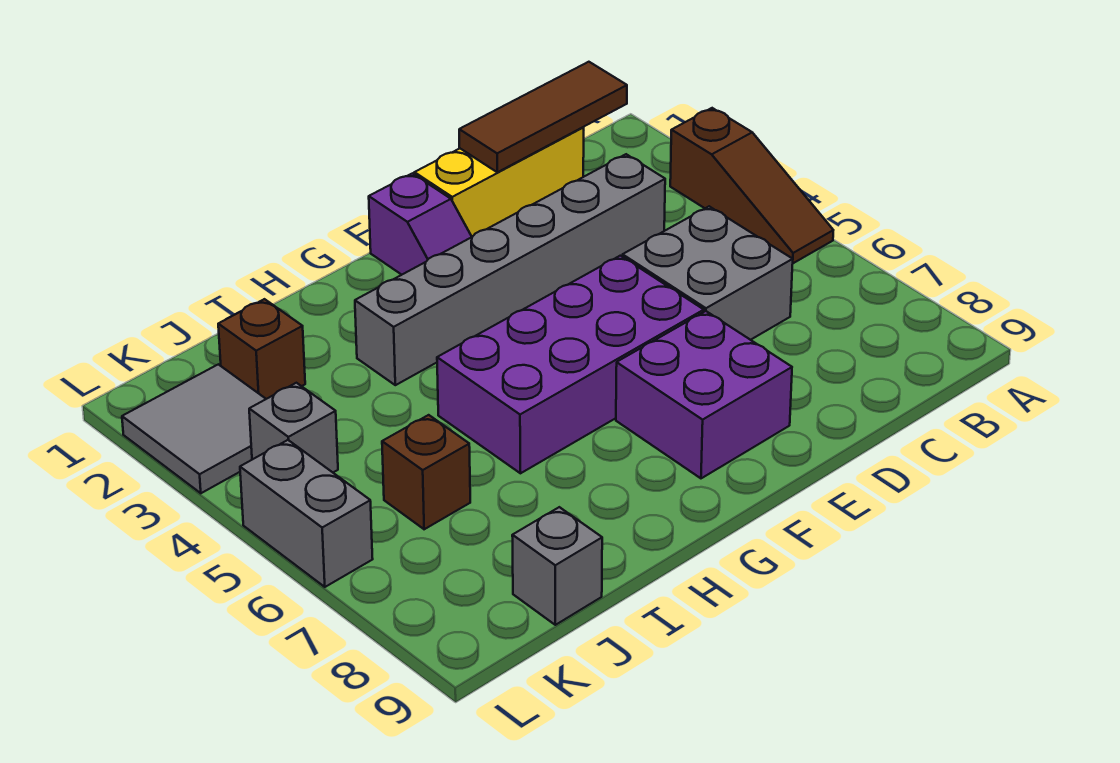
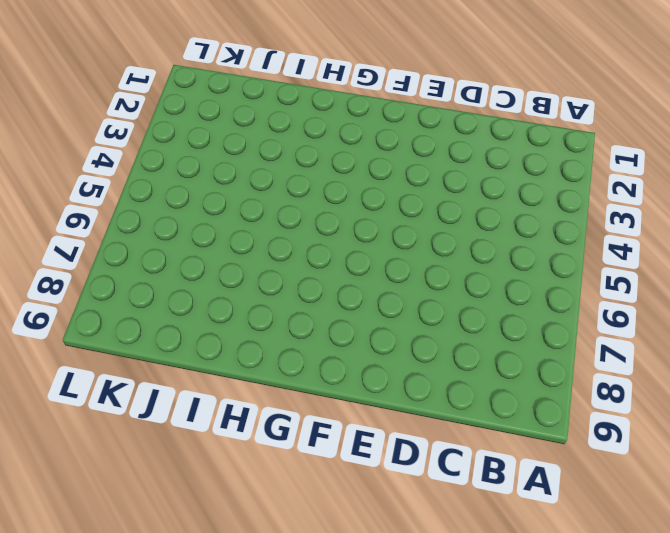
none -> brown 1x3 slope [670,108,833,263]
none -> yellow 1x3 brick [414,127,584,237]
none -> grey 1x6 brick [355,154,665,385]

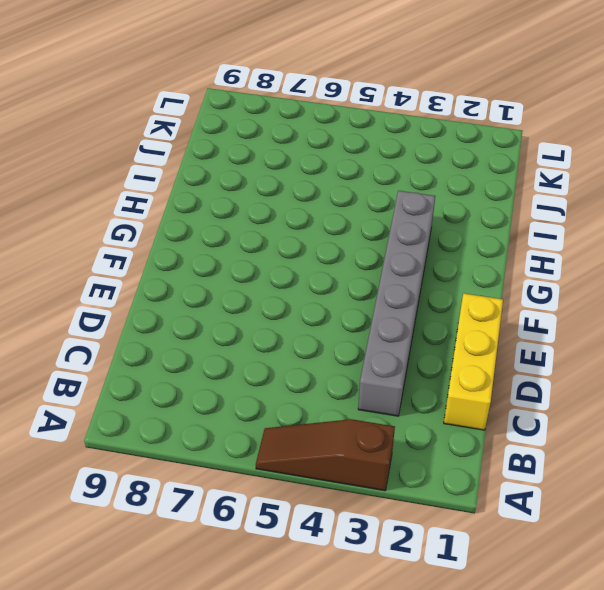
none -> grey 2x2 brick [623,206,793,340]
none -> purple 2x4 brick [437,256,704,473]
none -> purple 2x2 brick [616,311,792,478]

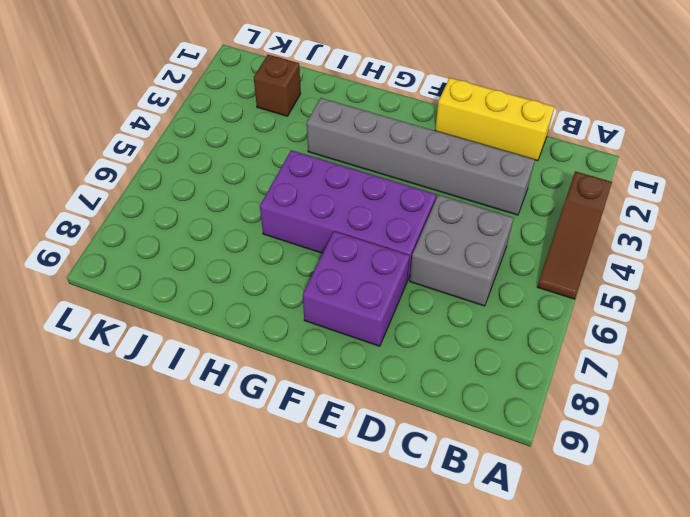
none -> purple 1x2 slope [369,173,472,275]
none -> brown 1x1 brick [382,415,470,529]
none -> grey 1x1 brick [512,507,602,625]

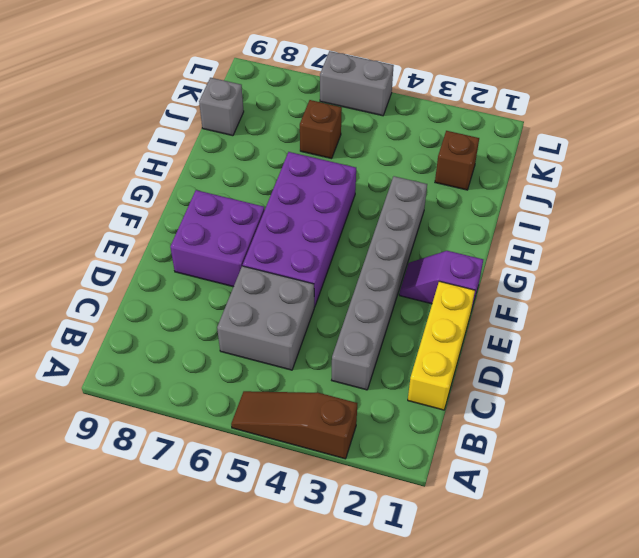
none -> grey 2x2 tile [122,364,266,493]
none -> grey 1x1 brick [249,383,338,472]
none -> brown 1x3 tile [459,62,627,172]

